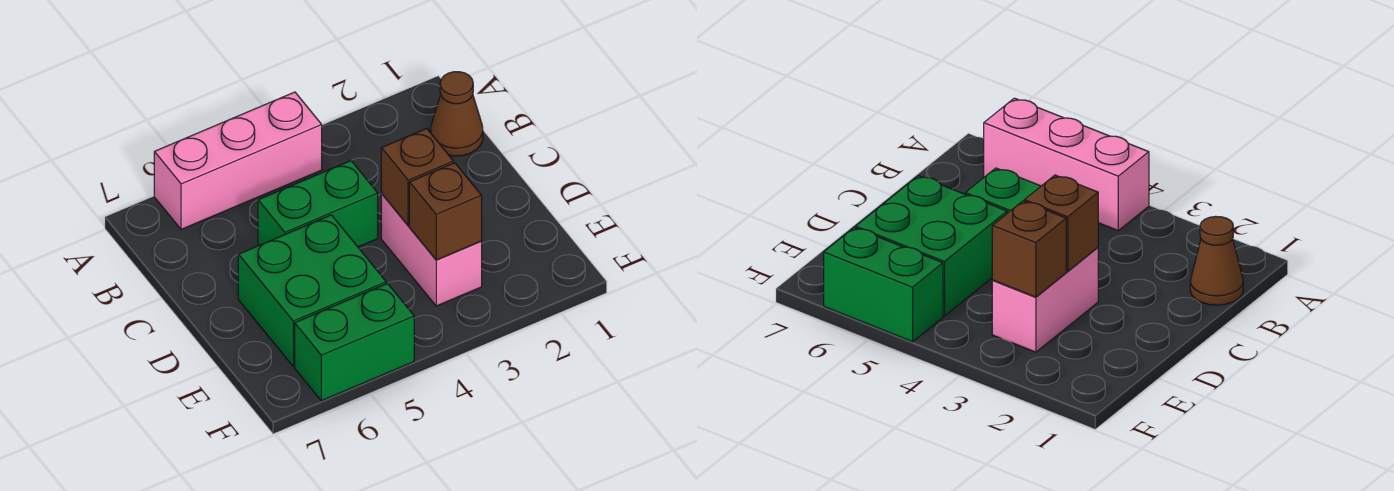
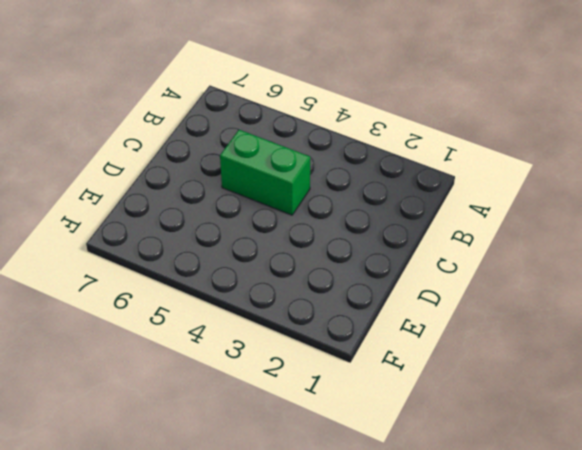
none -> pink 1x3 brick [154,92,322,229]
none -> brown 1x1 cone [430,72,483,156]

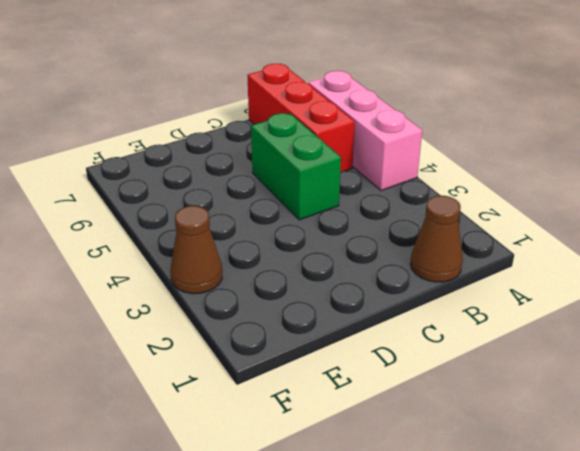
red 1x3 brick [248,64,355,172] -> none
brown 1x1 cone [170,206,222,294] -> none
none -> pink 1x2 brick [381,194,482,306]
none -> green 2x2 brick [238,215,386,366]

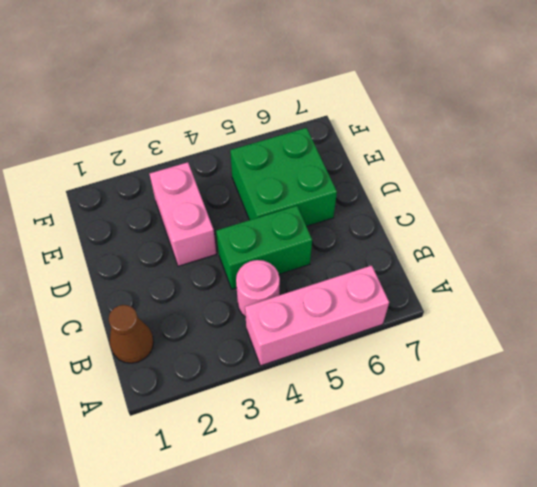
pink 1x1 round brick [236,260,280,317] -> none
none -> green 1x2 brick [295,284,414,401]
none -> brown 1x1 brick [381,129,453,226]

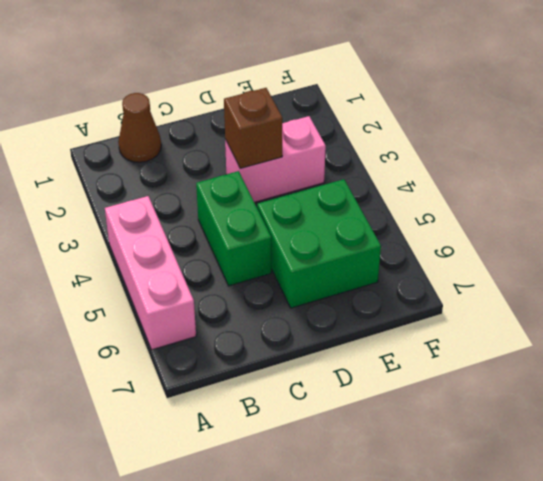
none -> green 1x2 brick [295,284,414,401]
none -> brown 1x1 brick [409,163,482,260]

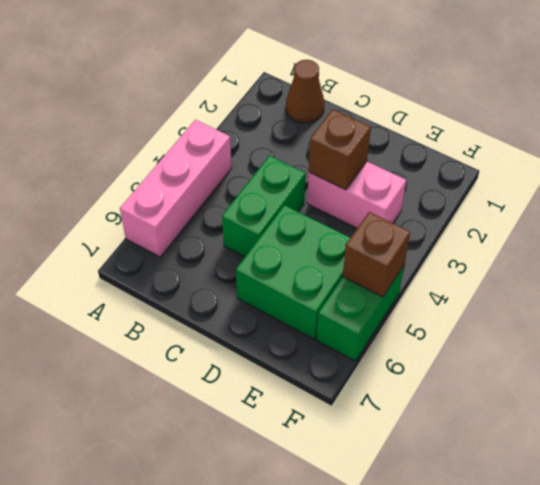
brown 1x1 brick [343,212,410,297] -> brown 1x1 brick moved to [409,163,482,260]

